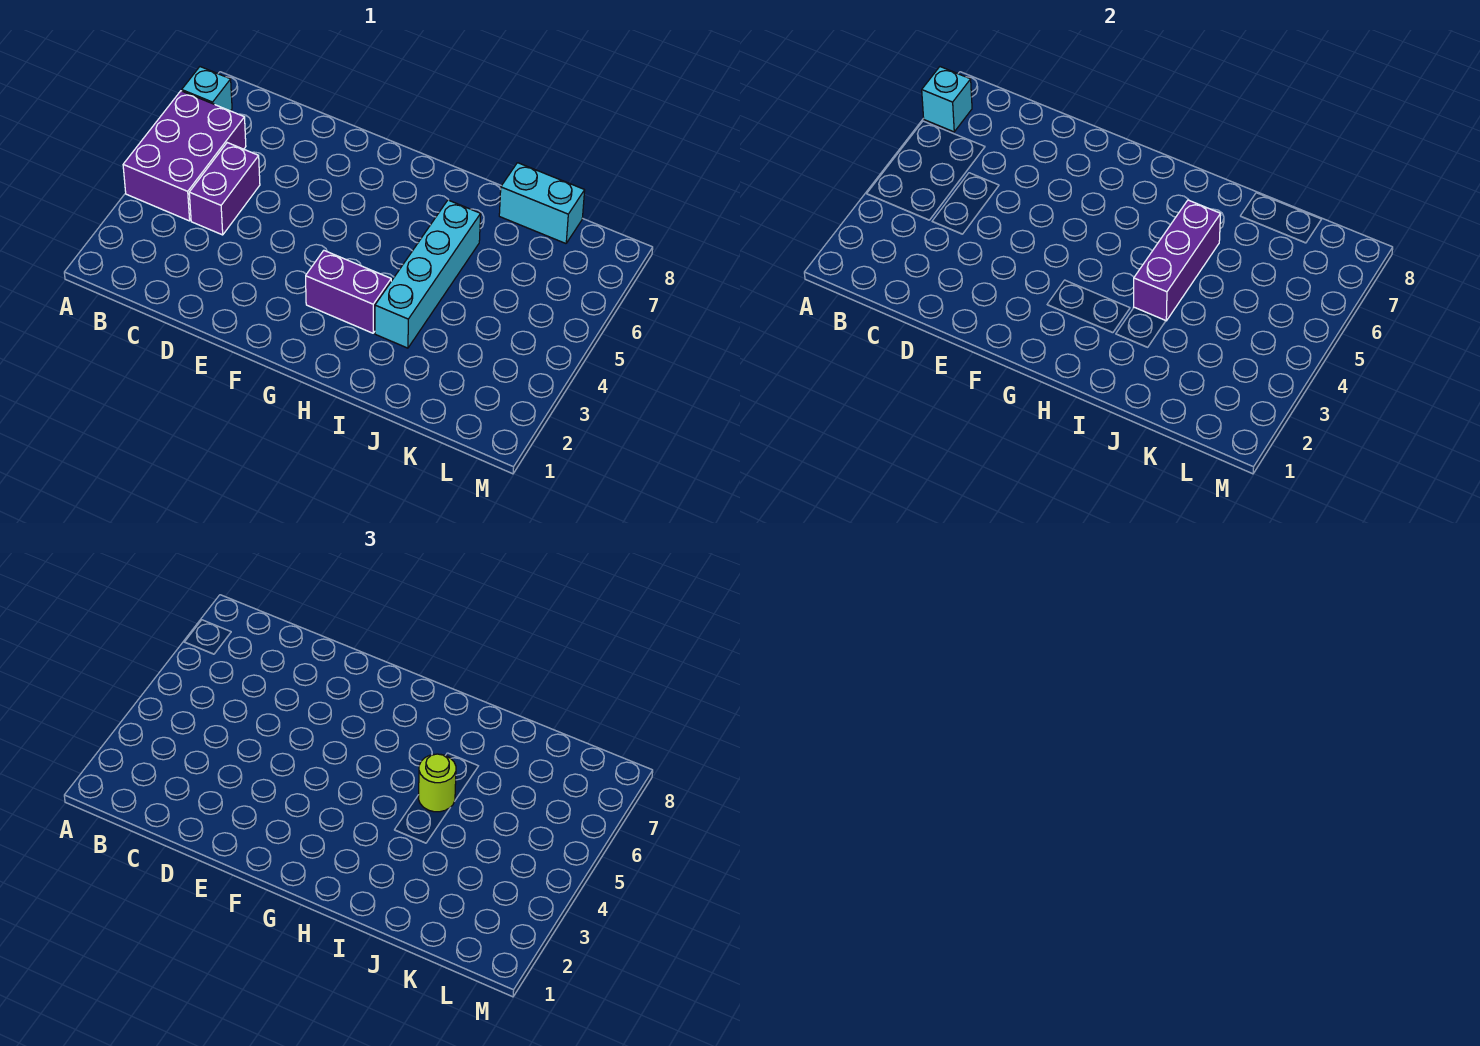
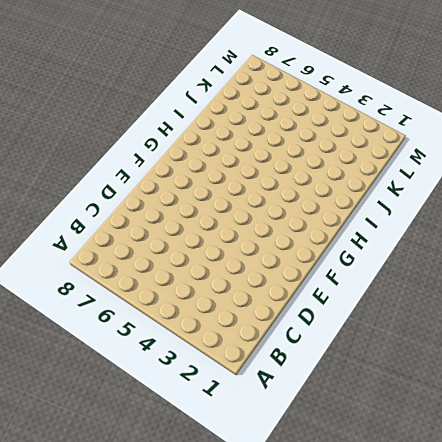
none -> purple 2x3 brick [123,91,246,221]
none -> cyan 1x1 brick [182,67,232,111]

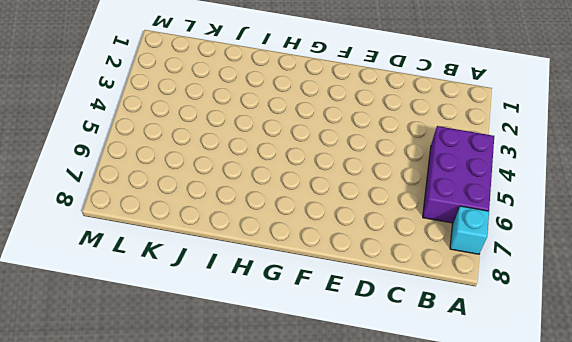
none -> purple 1x2 brick [189,143,260,235]
none -> purple 1x2 brick [306,251,391,333]

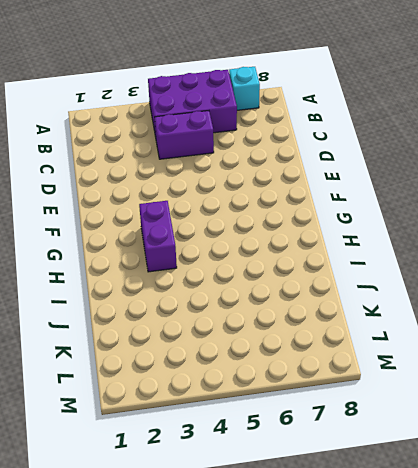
none -> cyan 1x4 brick [375,200,481,348]
none -> cyan 1x2 brick [499,163,585,243]

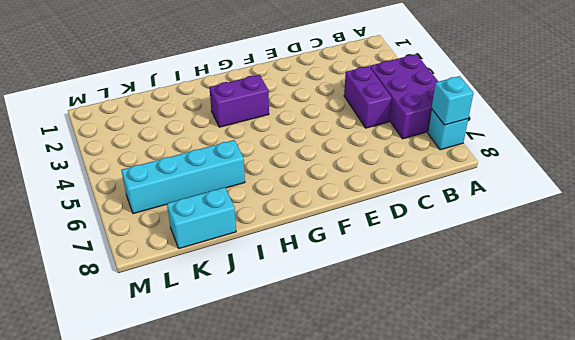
cyan 1x4 brick [121,140,245,214] -> cyan 1x4 brick turned to [375,200,481,348]
none -> purple 1x3 brick [1134,200,1221,321]
none -> lime 1x1 round brick [419,754,456,812]

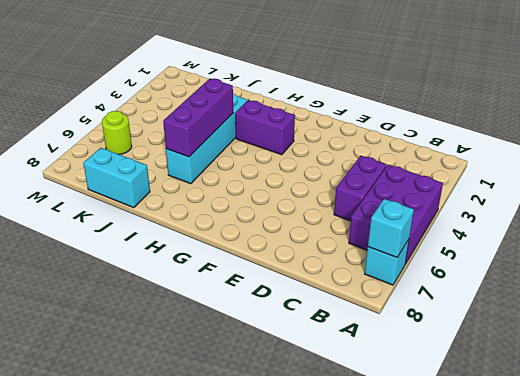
lime 1x1 round brick [102,111,132,155] -> lime 1x1 round brick moved to [419,754,456,812]

